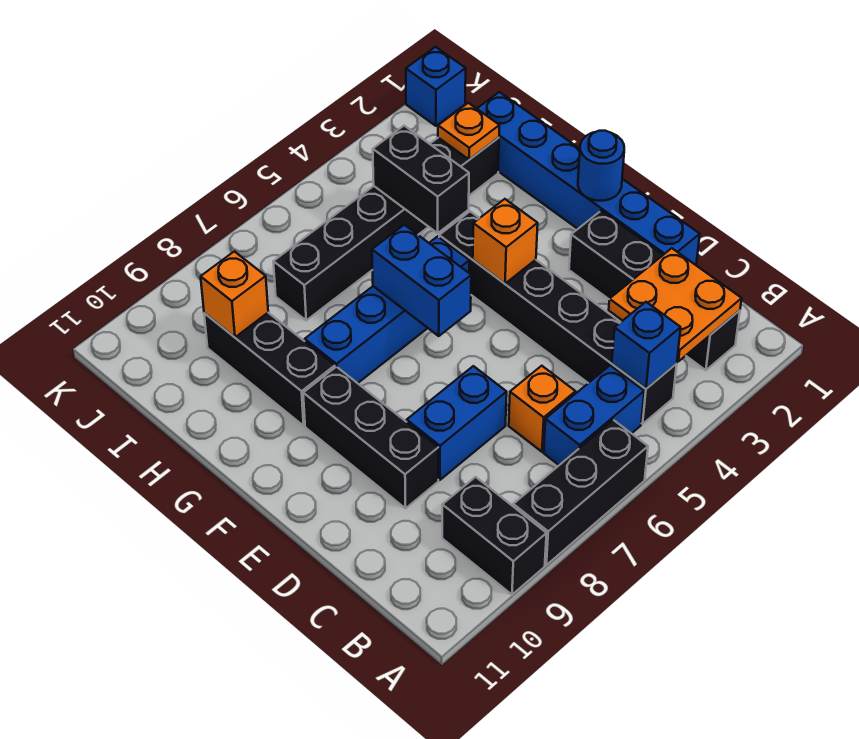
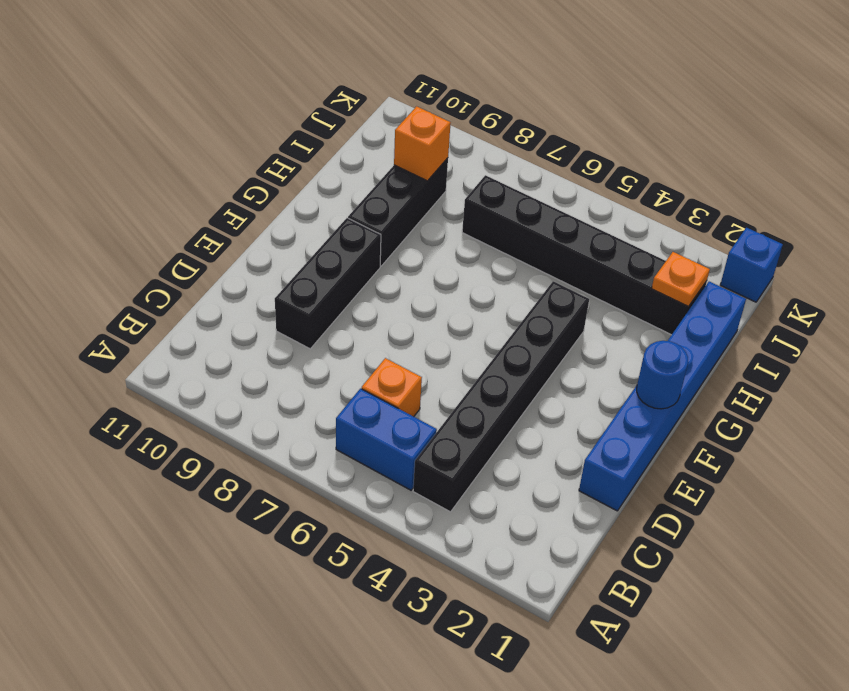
none -> black 1x3 brick [513,420,648,565]
none -> black 1x2 brick [442,477,547,595]
none -> black 1x4 brick [569,211,740,370]

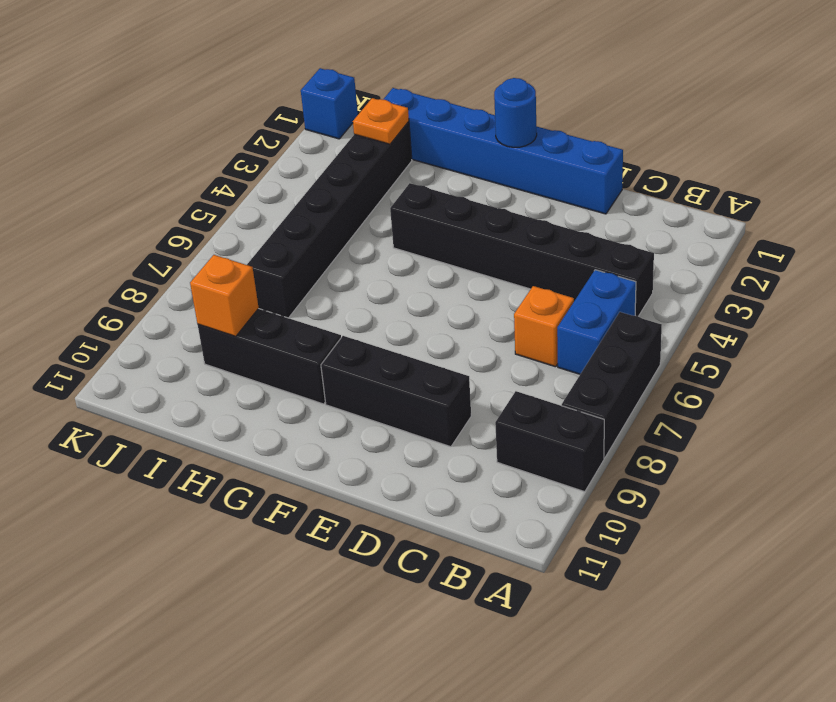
none -> black 1x4 brick [569,211,740,370]
none -> blue 1x2 brick [407,366,507,480]
none -> blue 1x4 brick [305,236,470,383]

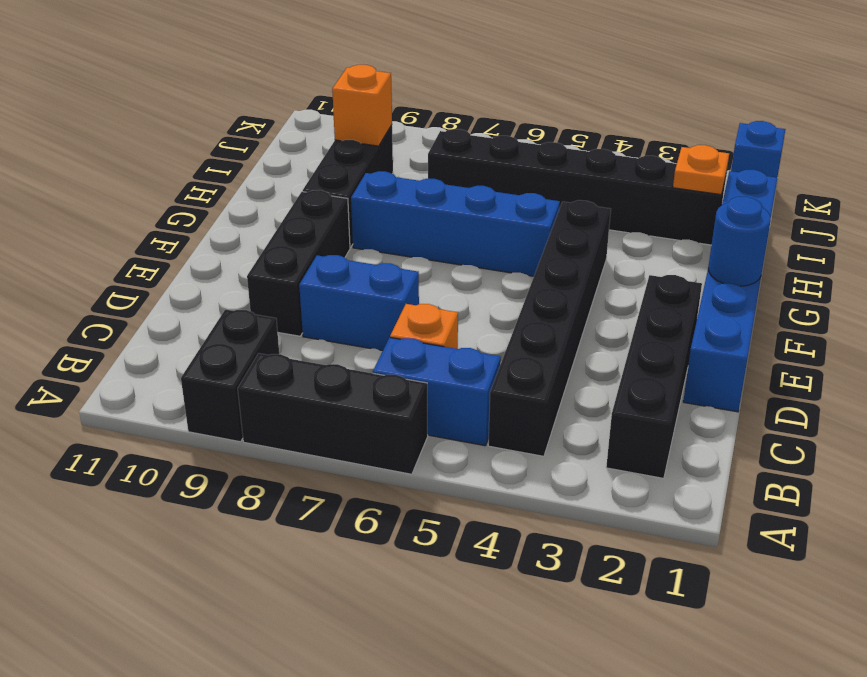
none -> orange 2x2 plate [609,248,742,361]
none -> blue 1x1 brick [612,302,681,389]
none -> orange 1x1 brick [473,199,538,284]

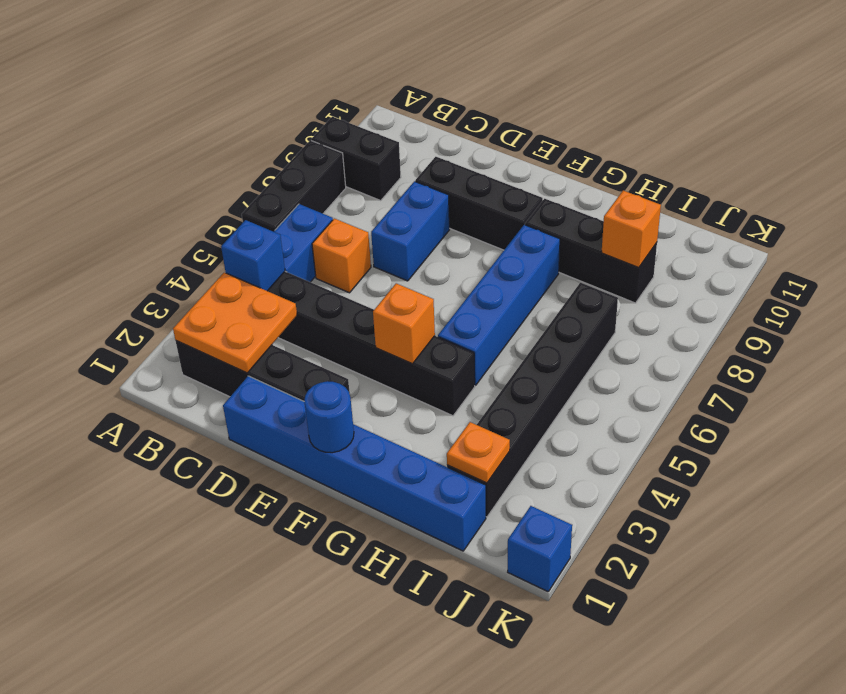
none -> blue 1x2 brick [372,225,471,336]
none -> black 1x2 brick [373,126,469,233]

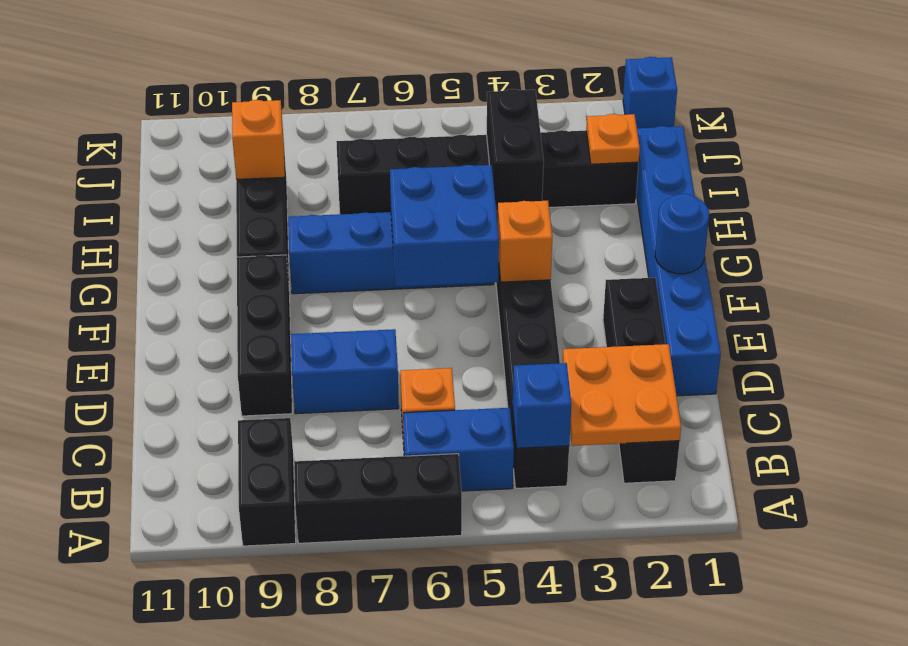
blue 2x2 brick [390,165,499,287] -> blue 1x2 brick [372,225,471,336]

